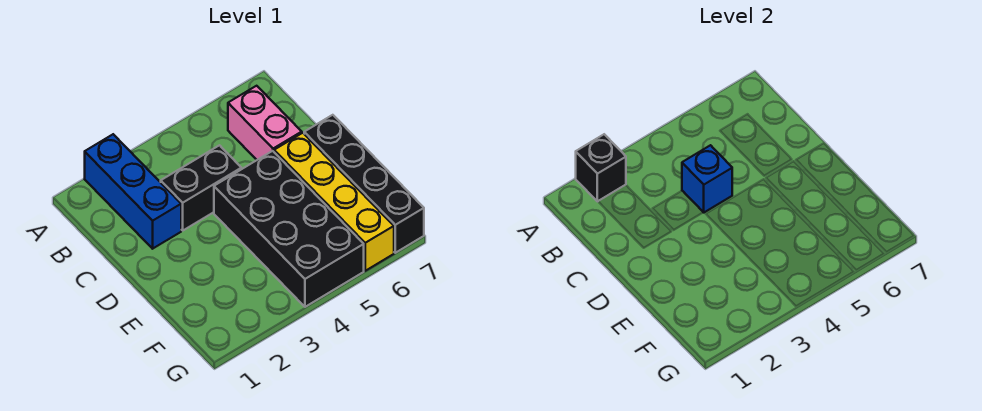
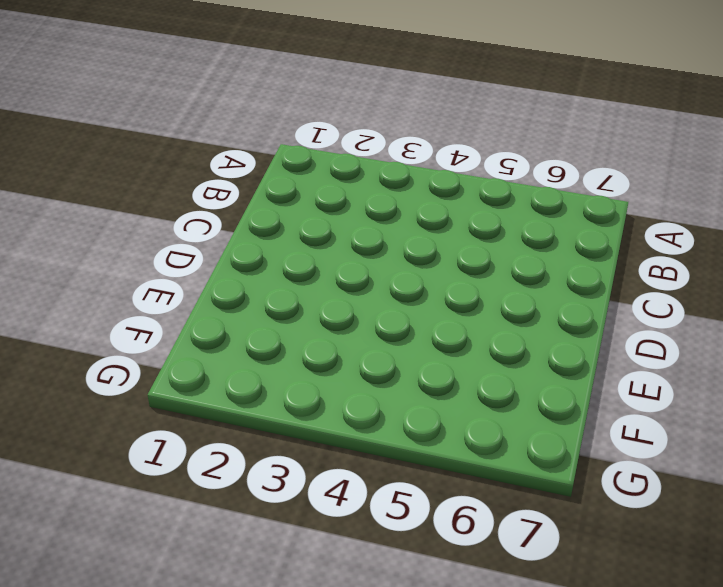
none -> blue 1x3 brick [85,134,181,249]
none -> pink 1x2 brick [228,86,302,160]

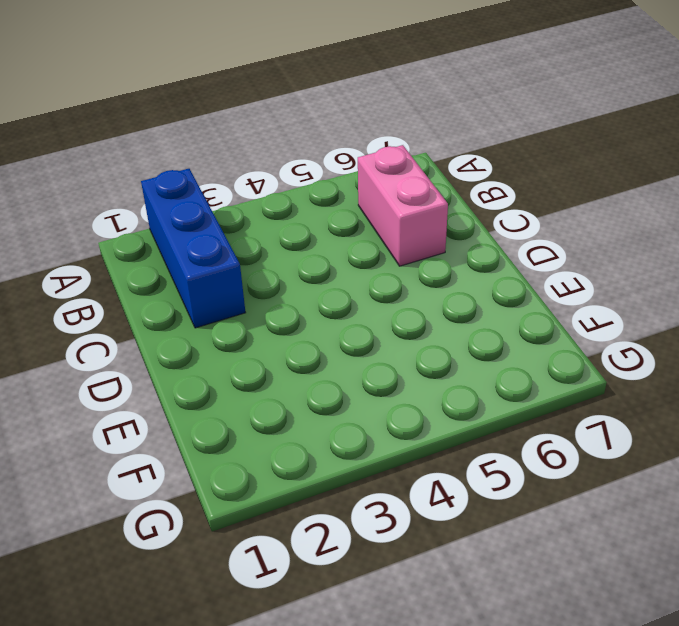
none -> black 1x2 brick [161,145,241,230]
none -> black 2x4 brick [214,151,364,307]

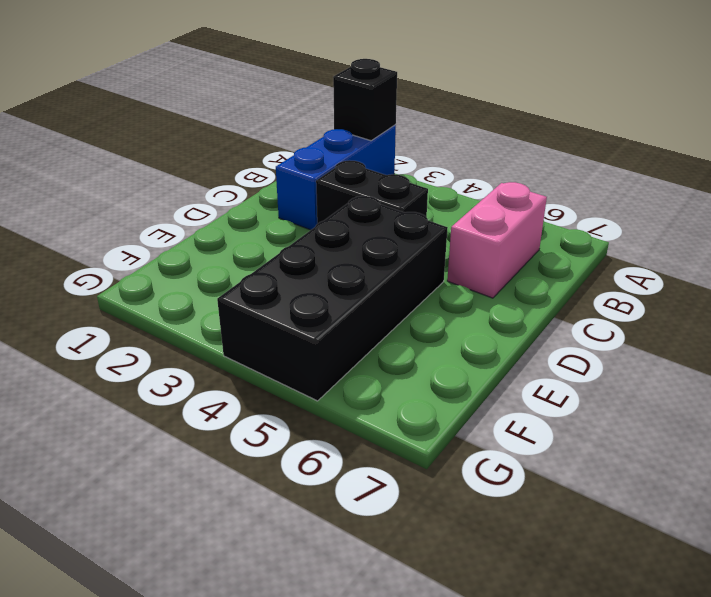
none -> yellow 1x4 brick [274,133,394,271]
none -> black 1x4 brick [304,115,424,253]

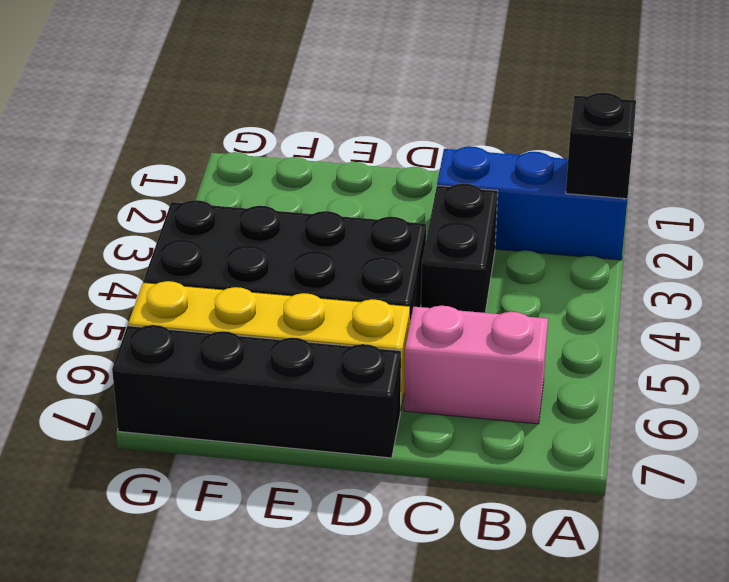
none -> blue 1x1 brick [682,145,732,212]

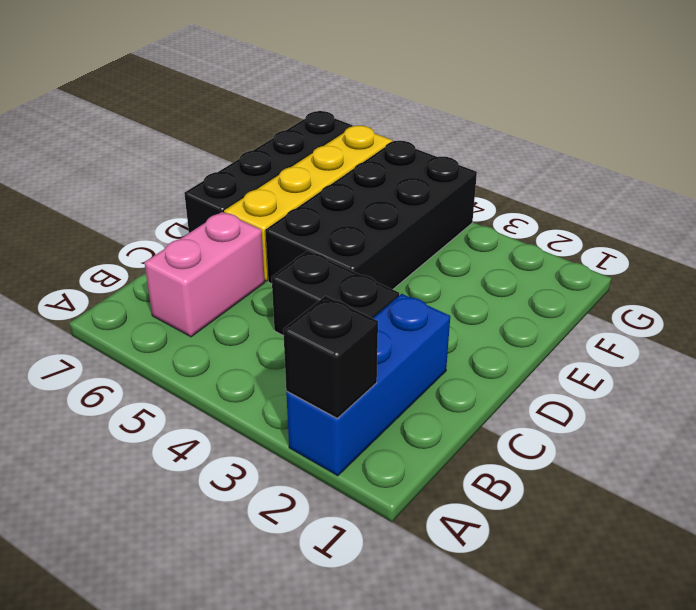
none -> blue 1x1 brick [682,145,732,212]

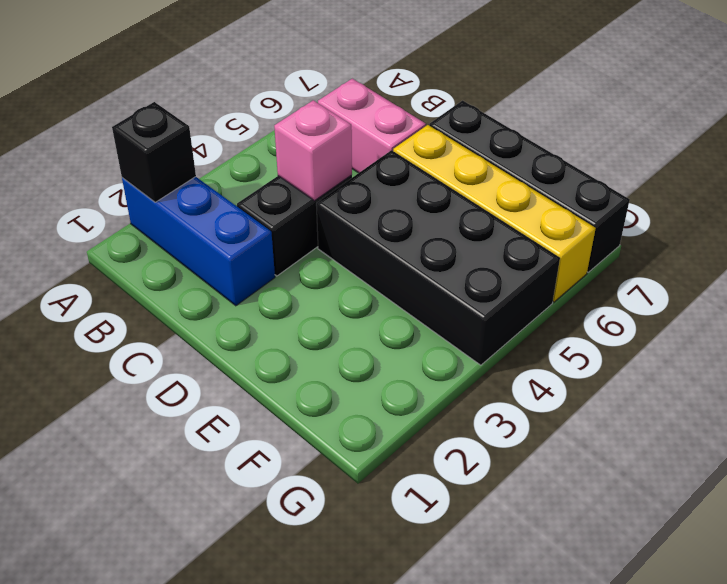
pink 1x1 brick [274,100,352,201] -> blue 1x1 brick [682,145,732,212]

